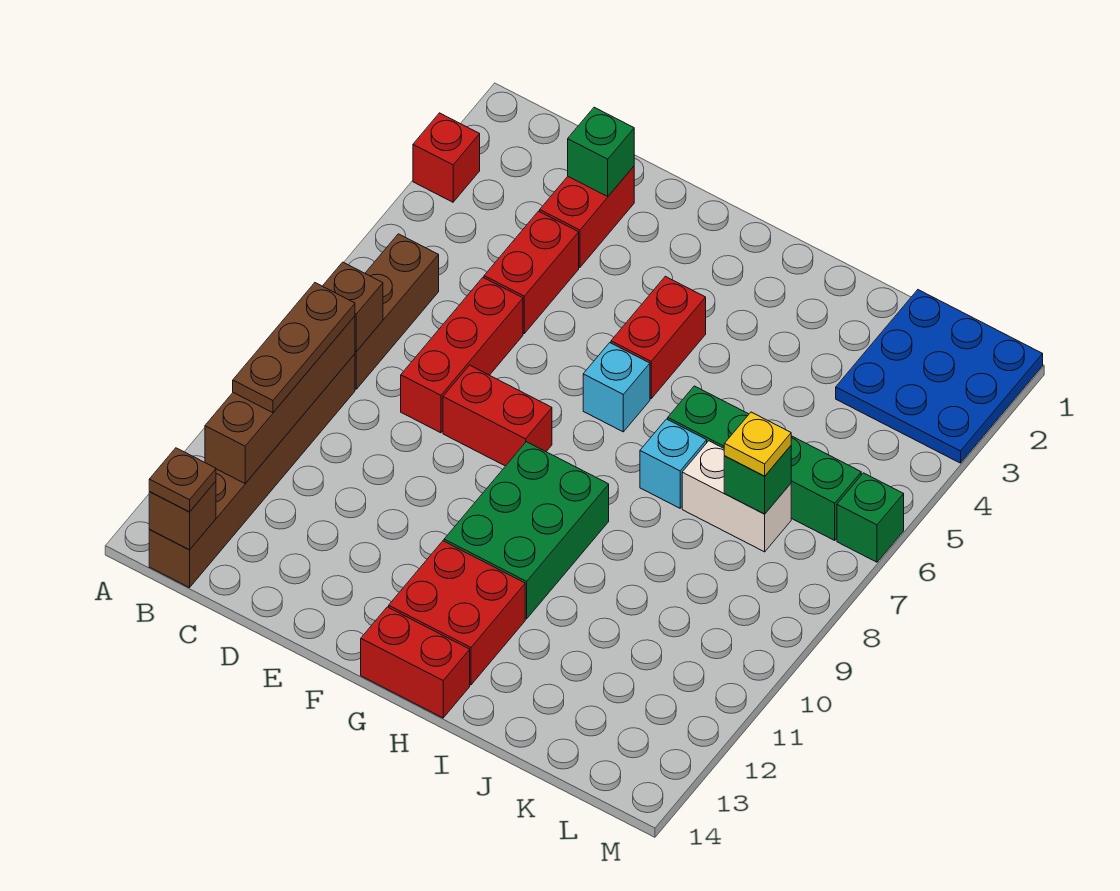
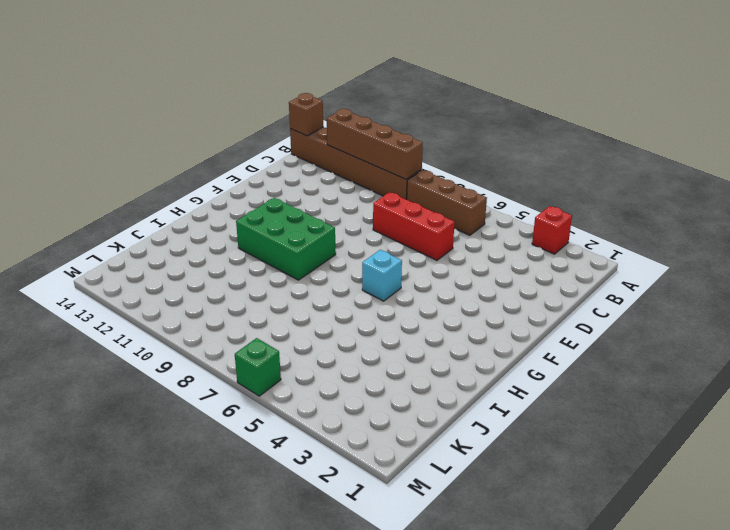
none -> red 1x2 brick [540,166,634,267]
none -> red 1x2 brick [484,211,579,333]
none -> red 1x2 brick [443,365,552,466]

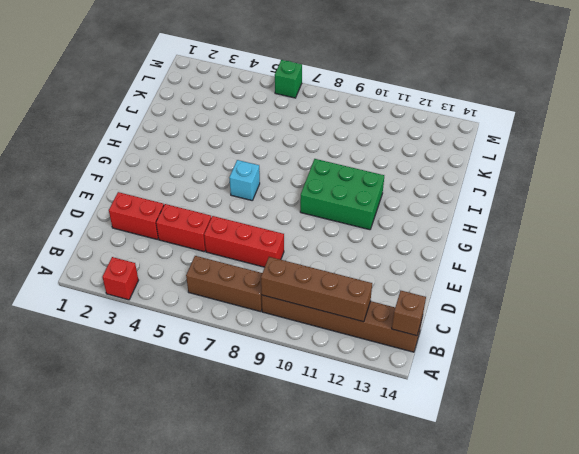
none -> red 1x2 brick [443,365,552,466]
none -> red 1x2 brick [611,276,706,399]
none -> red 2x2 brick [389,541,525,685]

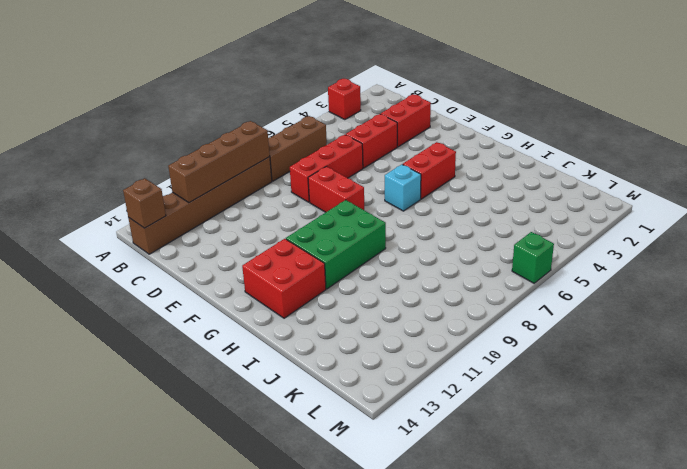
none -> red 1x2 brick [361,607,470,718]
none -> green 1x4 brick [668,386,861,540]
none -> cyan 1x1 brick [640,419,707,508]

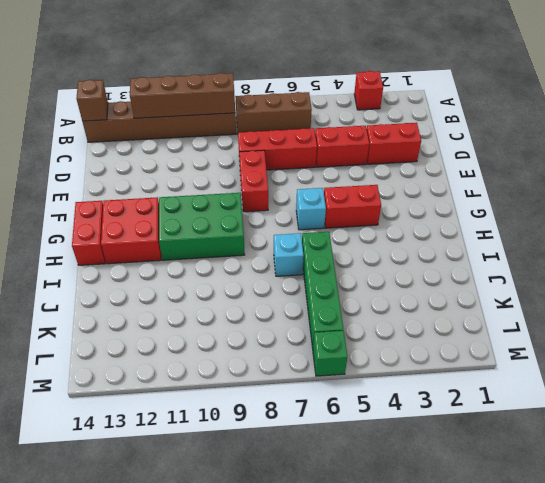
none -> white 1x2 brick [682,441,791,552]
none -> blue 3x3 plate [836,290,1043,463]
none -> brown 1x1 brick [323,262,383,351]

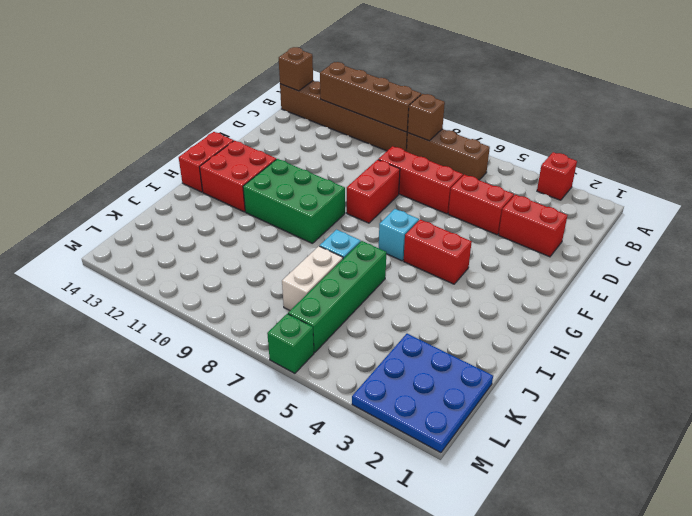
none -> green 1x1 brick [568,107,634,196]
none -> green 1x1 brick [724,446,791,514]
none -> brown 1x3 plate [233,283,355,413]

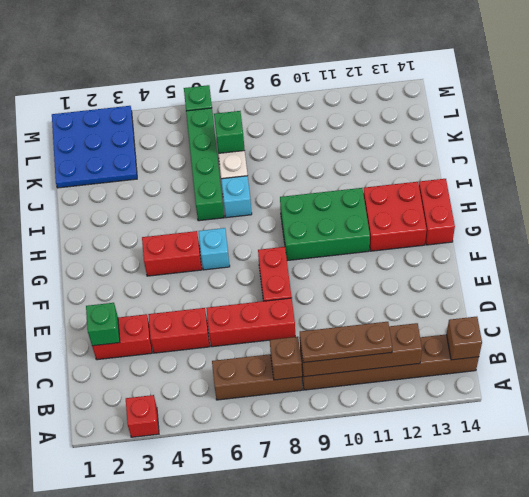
none -> brown 1x1 plate [149,448,216,512]
none -> yellow 1x1 plate [724,412,791,476]

